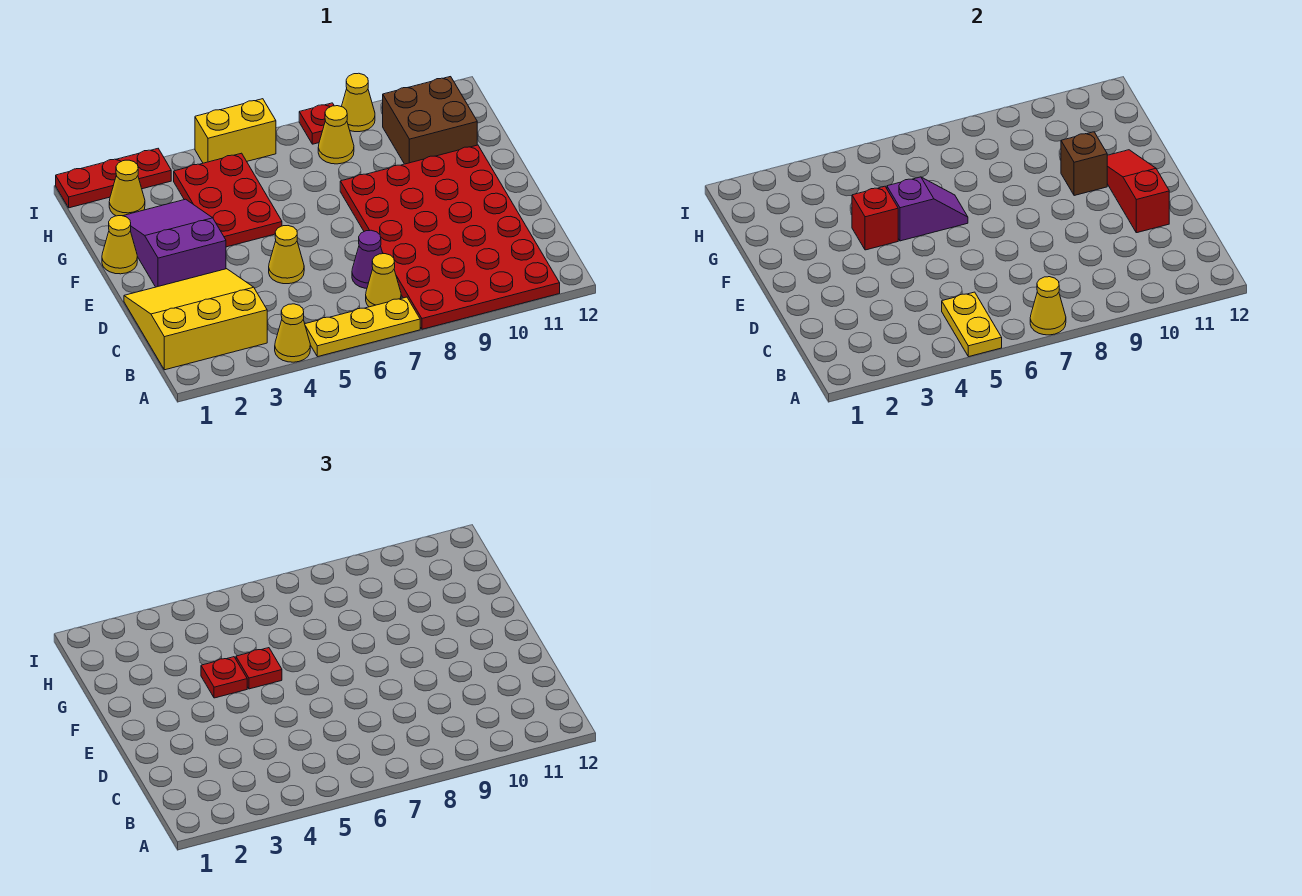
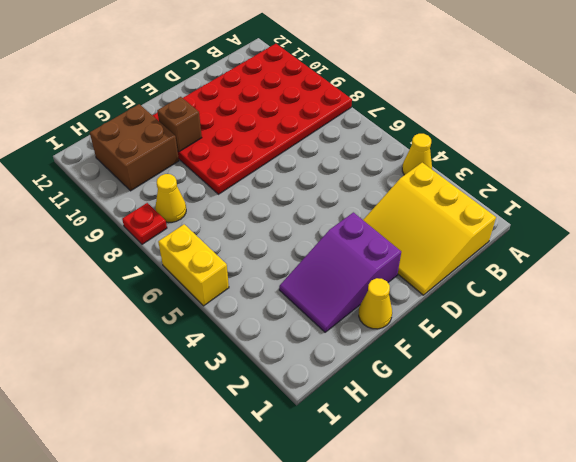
none -> yellow 1x3 plate [305,297,420,357]
none -> yellow 1x1 cone [366,254,401,307]
none -> purple 1x1 cone [352,230,383,289]

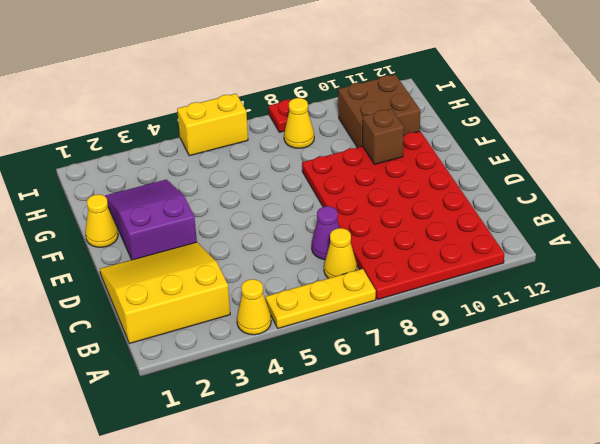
none -> yellow 1x1 cone [269,226,304,284]
none -> red 2x3 plate [174,153,282,247]
none -> yellow 1x1 cone [109,160,145,216]

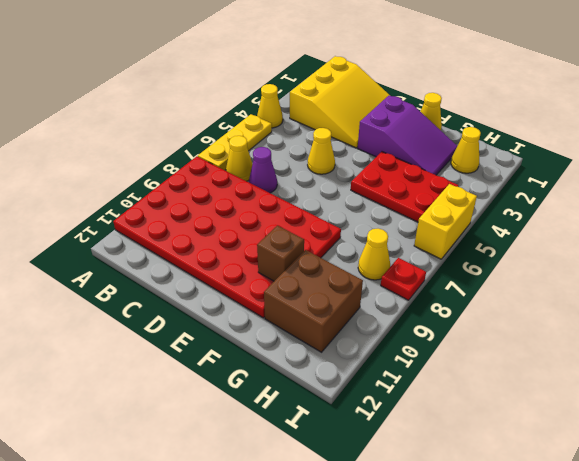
none -> red 1x3 plate [56,149,171,208]
none -> yellow 1x1 cone [341,73,375,132]
none -> yellow 1x2 plate [942,292,1002,357]

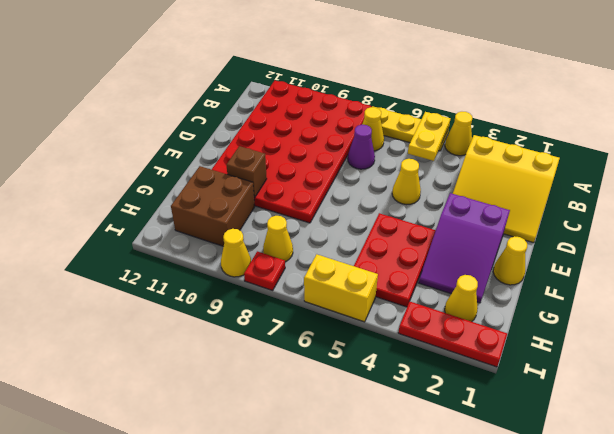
none -> yellow 1x1 cone [1030,277,1066,335]
none -> red 1x3 slope [1107,150,1169,233]
none -> red 1x1 brick [852,186,898,250]

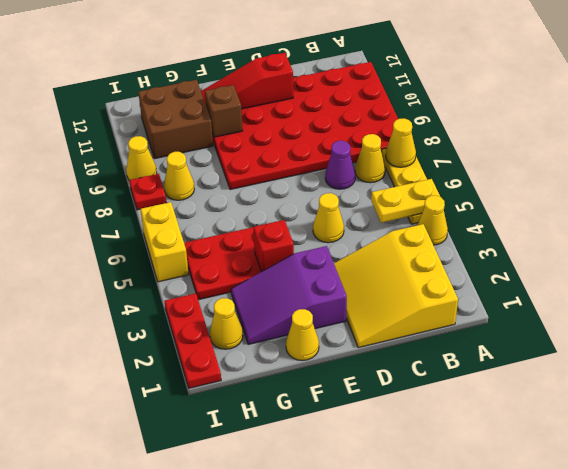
none -> purple 1x2 slope [887,177,968,241]
none -> red 1x1 plate [201,657,247,698]
none -> red 1x1 plate [236,648,282,689]

